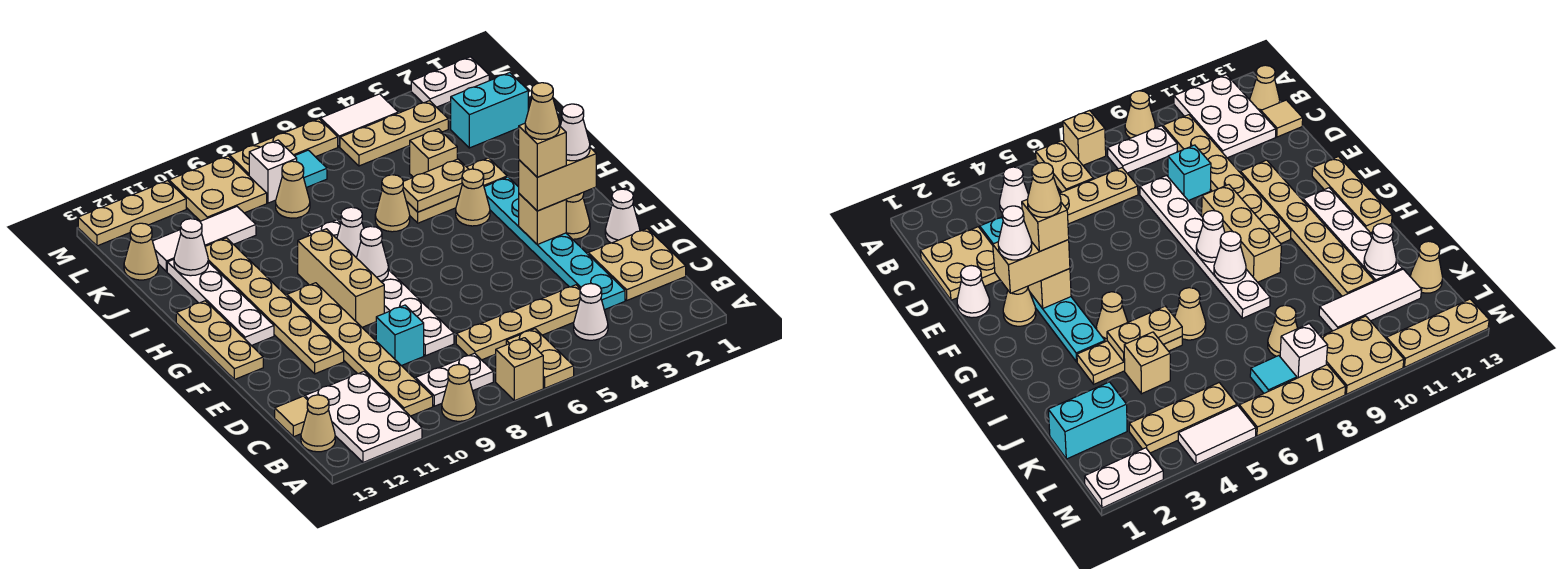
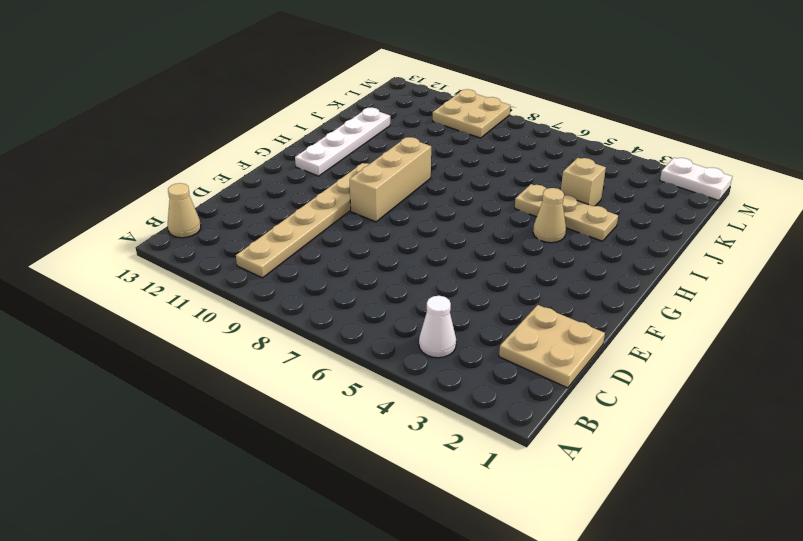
none -> tan 1x2 plate [506,329,574,388]
none -> tan 1x1 brick [496,338,543,401]
none -> tan 1x1 cone [442,365,476,421]
none -> white 2x3 plate [305,372,422,462]

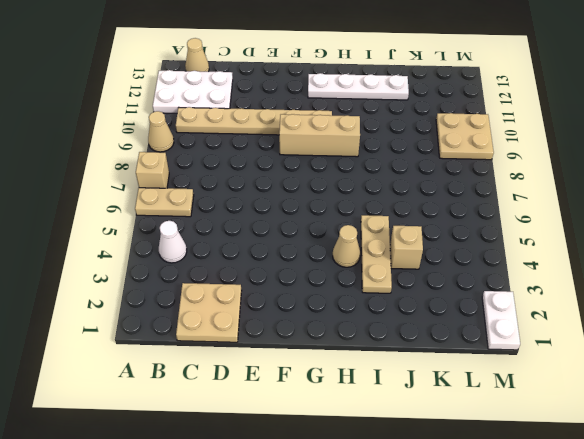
none -> white 1x2 plate [416,353,493,406]
none -> cyan 1x6 plate [484,177,625,310]
none -> tan 1x4 plate [456,285,580,360]
none -> tan 1x1 tile [275,396,308,437]

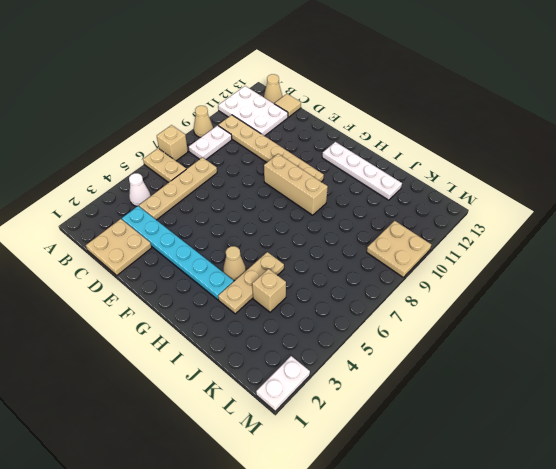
none -> white 1x6 plate [308,220,454,356]
none -> cyan 1x1 brick [376,305,424,366]
none -> white 1x1 cone [605,189,640,243]
none -> tan 1x6 plate [205,238,344,374]

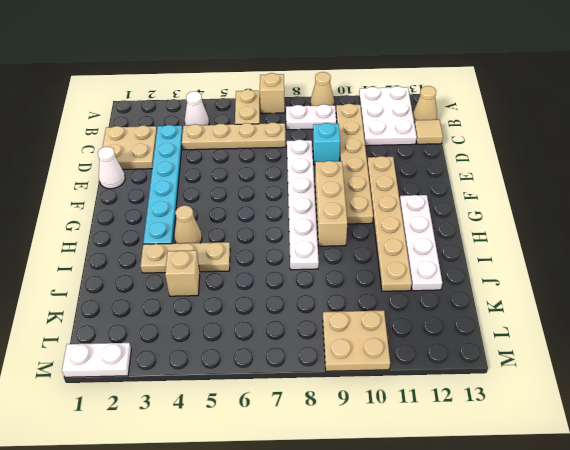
none -> tan 1x1 cone [566,192,590,239]
none -> tan 1x3 plate [176,301,263,380]
none -> tan 1x1 cone [375,175,410,232]
none -> cyan 1x2 brick [451,73,528,148]

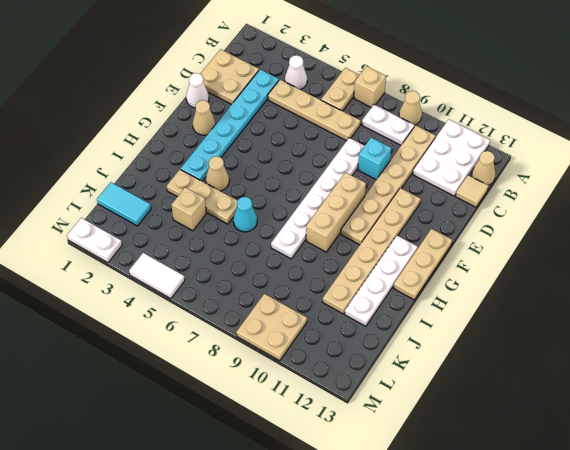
cyan 1x1 cone [233,197,257,232] -> tan 1x1 cone [375,175,410,232]
cyan 1x2 tile [97,182,151,226] -> cyan 1x2 brick [451,73,528,148]
none -> tan 1x1 cone [276,161,310,218]
none -> white 1x3 tile [153,207,256,272]
none -> tan 1x1 cone [124,223,158,280]
none -> tan 1x3 plate [340,101,448,166]

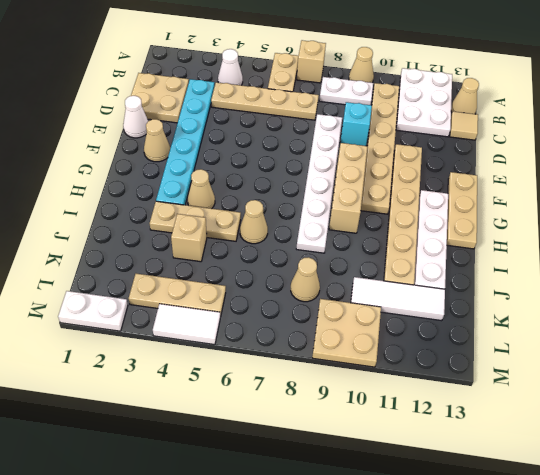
none -> cyan 1x2 brick [451,73,528,148]
none -> tan 1x1 cone [124,223,158,280]
none -> cyan 1x1 tile [295,150,327,188]
none -> white 1x1 brick [249,140,297,203]

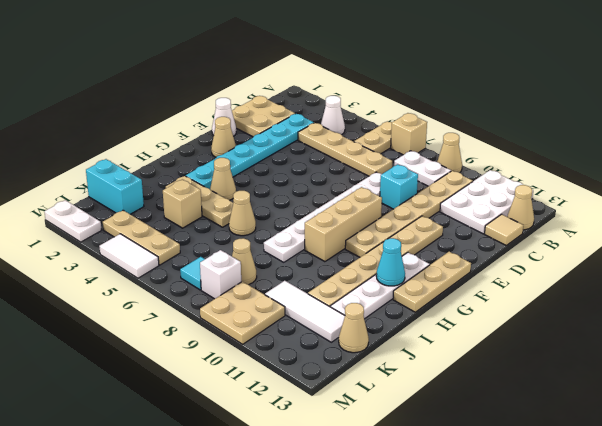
cyan 1x1 cone [376,238,405,286] -> none
none -> tan 1x3 plate [230,119,338,175]
none -> tan 1x3 plate [78,181,186,246]
none -> tan 1x1 brick [519,194,566,244]
none -> white 1x1 cone [357,226,388,281]

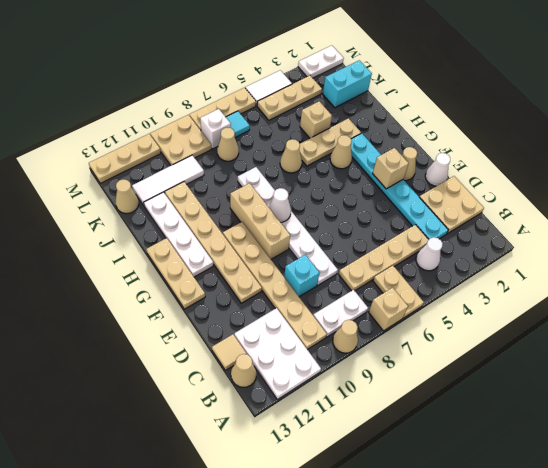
none -> white 1x1 cone [337,207,364,258]
none -> tan 1x2 plate [403,159,469,212]
none -> white 1x1 cone [174,219,208,276]
none -> tan 1x2 brick [519,148,596,211]

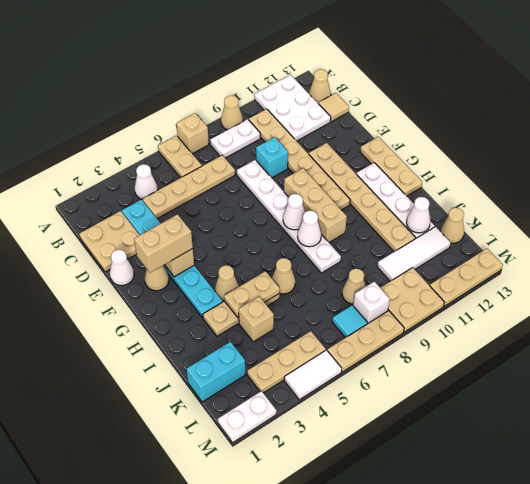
none -> white 1x1 cone [560,104,590,161]
none -> tan 1x1 brick [519,123,566,177]
none -> tan 1x1 cone [525,83,560,140]

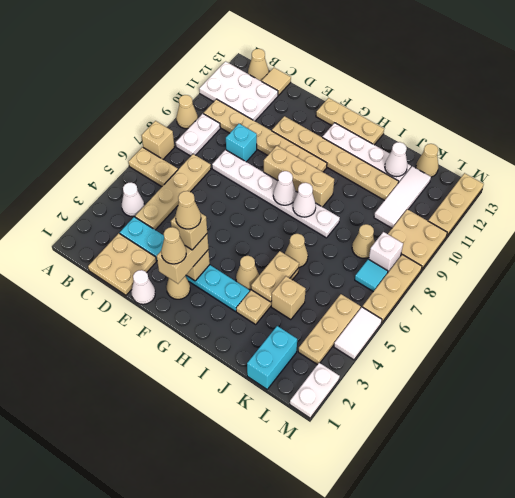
tan 1x1 cone [161,227,186,264] -> white 1x1 cone [560,104,590,161]

